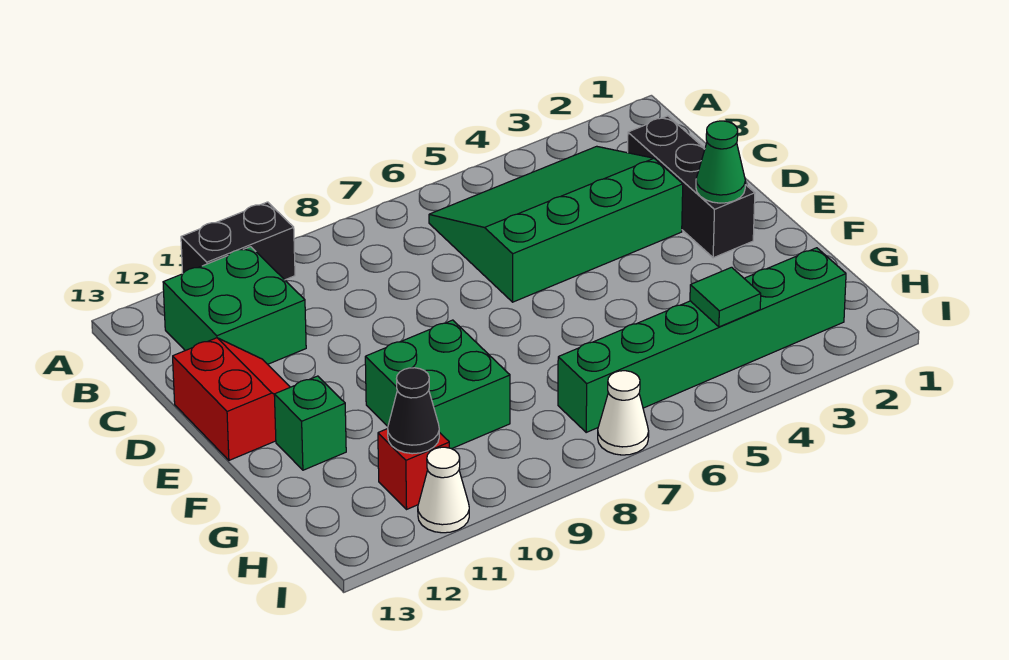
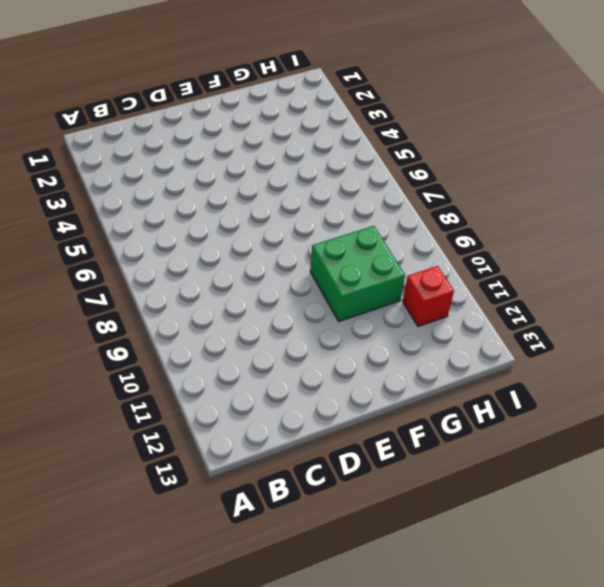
none -> black 1x2 brick [181,202,295,280]
none -> green 3x4 slope [429,146,683,302]
none -> green 2x2 brick [163,247,306,364]

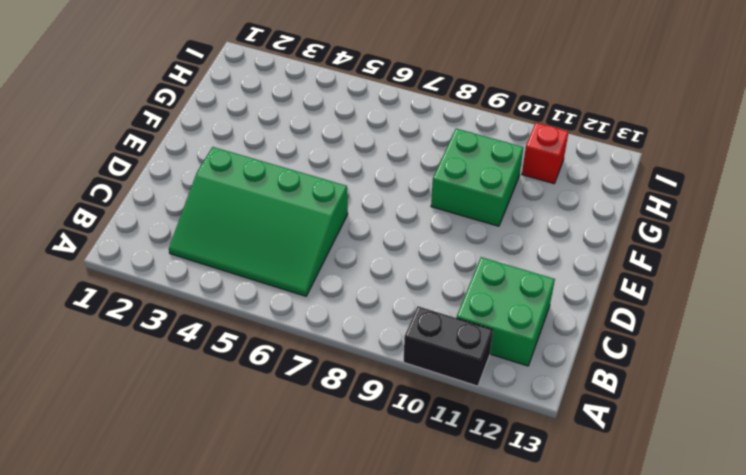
none -> black 1x3 brick [628,116,755,258]
none -> red 2x2 slope [173,338,290,460]
none -> green 1x1 brick [274,376,346,470]

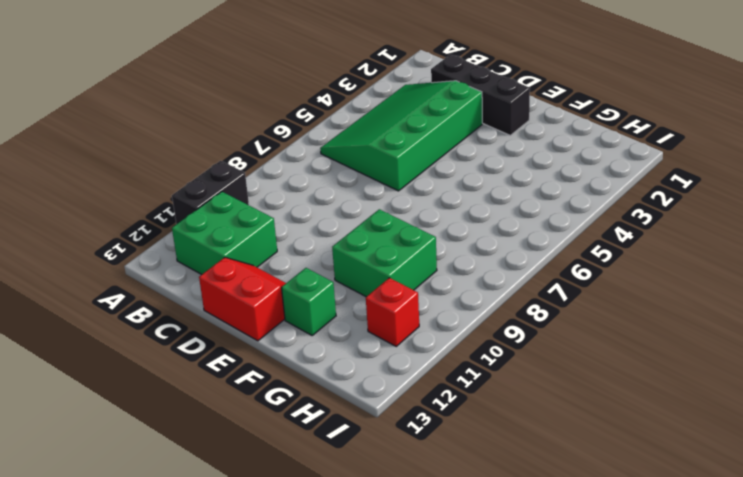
none -> green 1x6 brick [558,248,846,432]
none -> white 1x1 cone [598,371,649,455]
none -> white 1x1 cone [418,447,469,533]

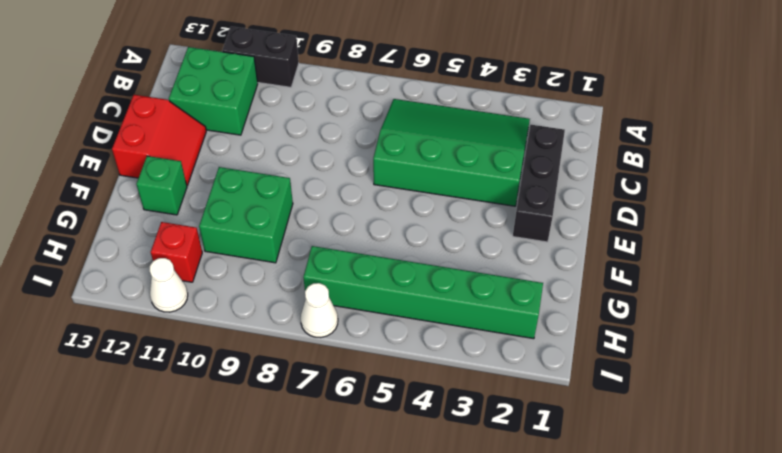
none -> green 1x1 cone [696,121,745,203]
none -> green 1x1 tile [690,267,761,327]
none -> black 1x1 cone [388,368,439,454]

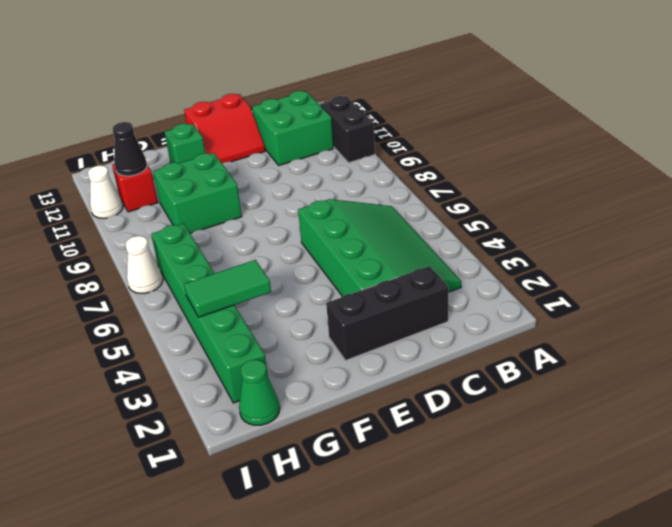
green 1x2 tile [184,260,271,317] -> green 1x1 tile [690,267,761,327]
green 1x1 cone [239,360,280,425] -> green 1x1 cone moved to [696,121,745,203]

